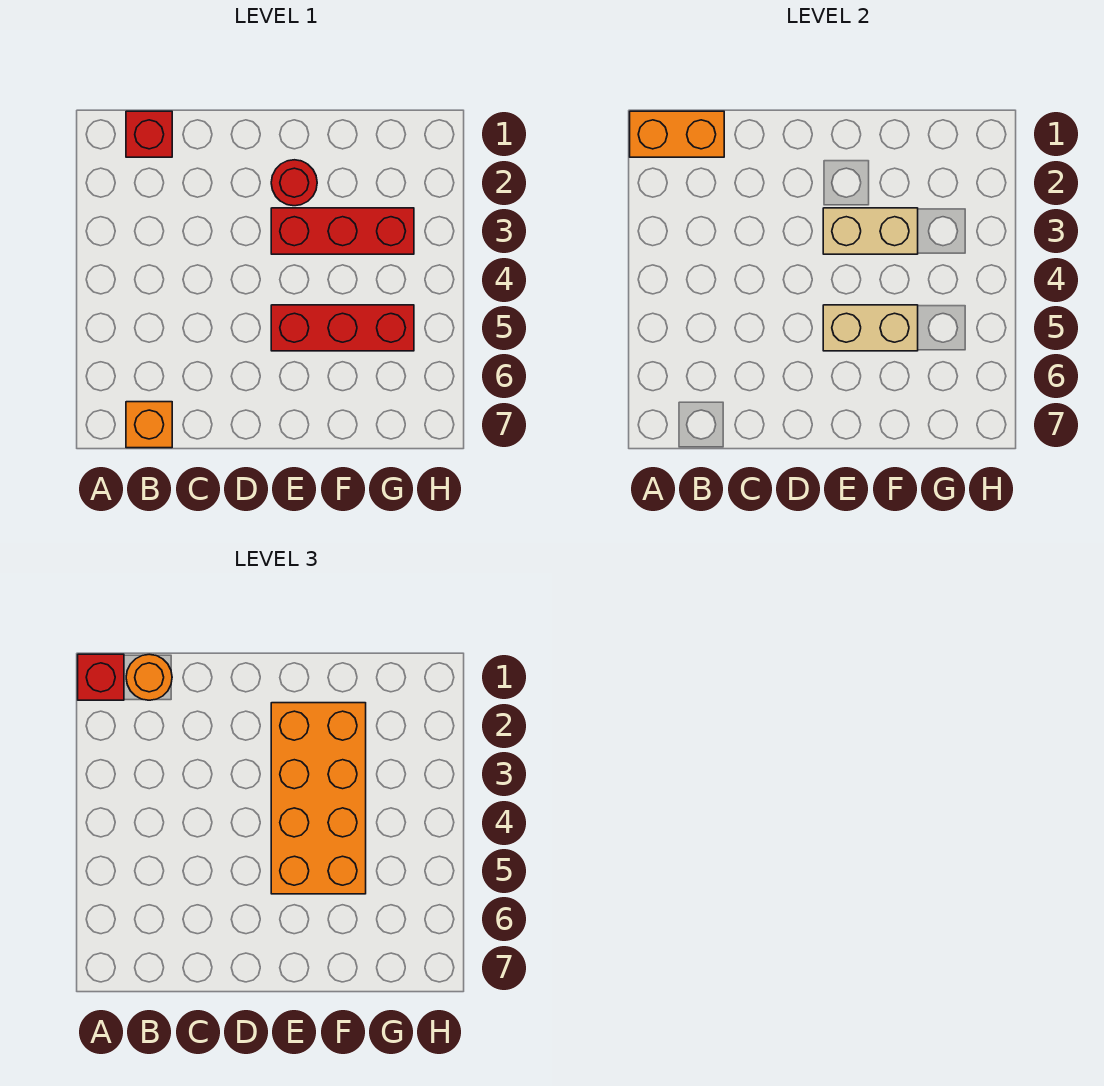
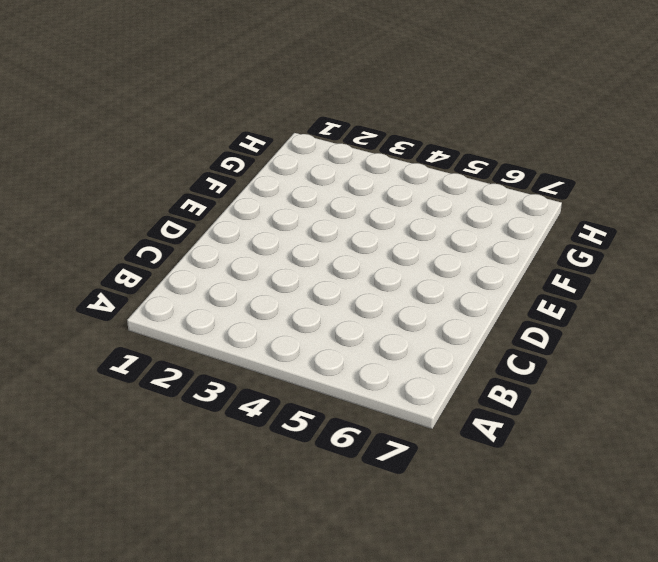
none -> red 1x1 brick [126,111,172,157]
none -> orange 1x1 brick [126,402,172,448]

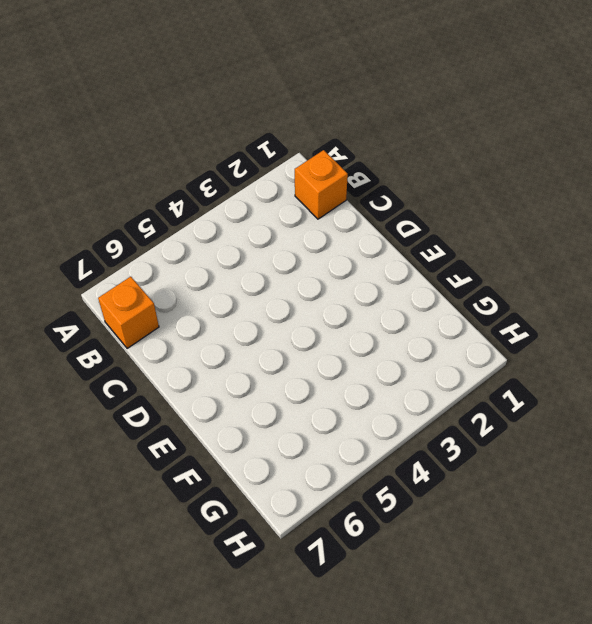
orange 1x1 brick [295,150,348,219] -> red 1x1 brick [126,111,172,157]
none -> red 1x1 round brick [271,160,317,206]
none -> red 1x3 brick [271,208,414,254]

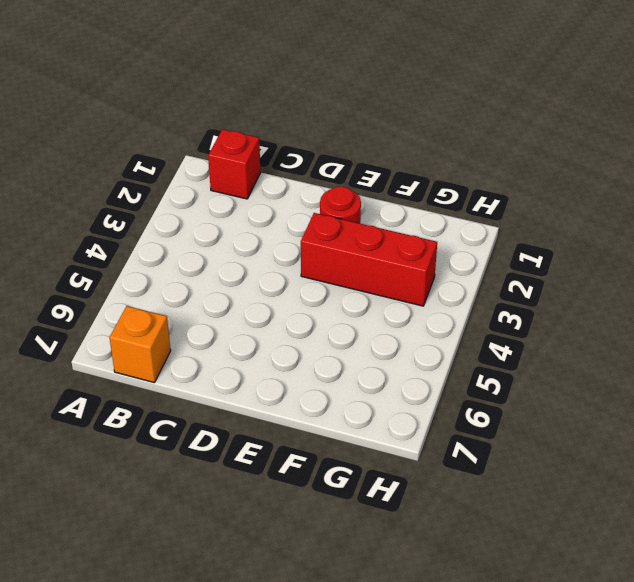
none -> red 1x3 brick [271,305,414,351]
none -> orange 1x2 brick [630,111,724,157]

